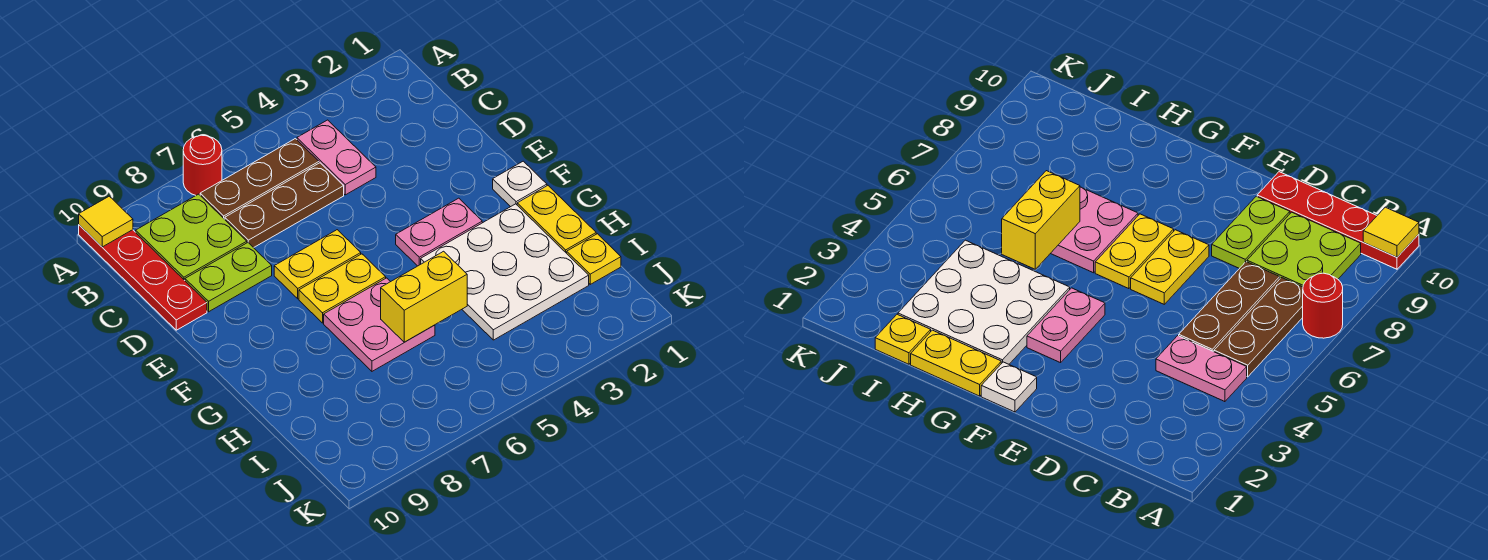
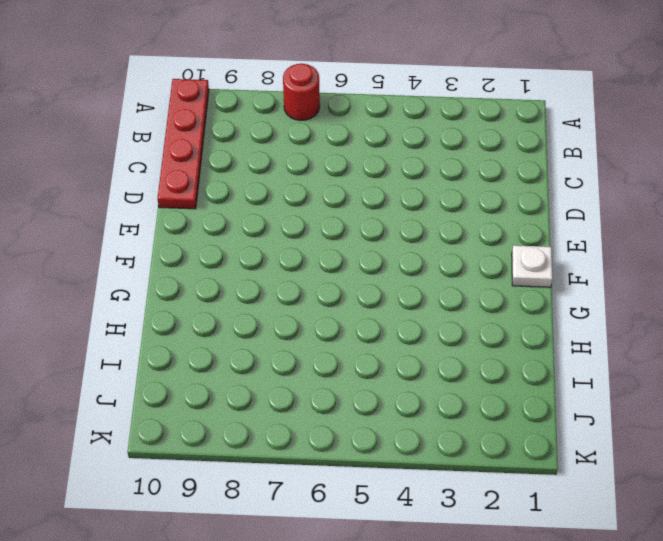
none -> pink 1x2 plate [297,120,376,195]
none -> brown 1x3 plate [200,139,319,219]
none -> lime 2x2 plate [136,194,247,280]

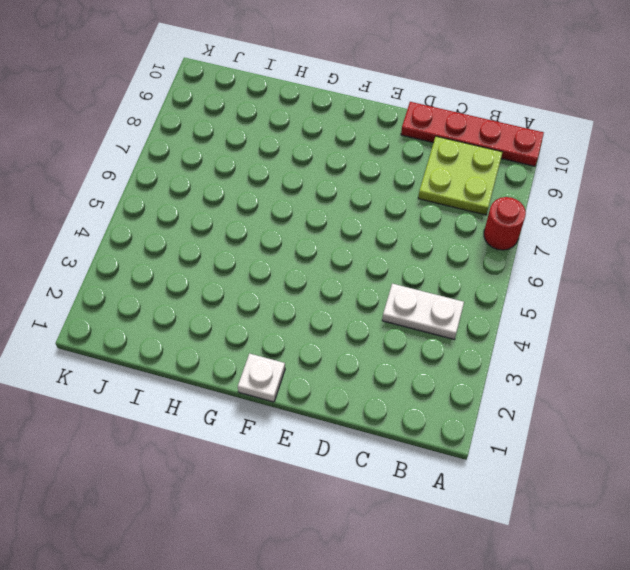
white 1x2 plate [382,284,464,339] -> pink 1x2 plate [297,120,376,195]
none -> brown 1x3 plate [200,139,319,219]
none -> brown 1x3 plate [225,163,344,248]
none -> lime 1x2 plate [185,243,272,312]

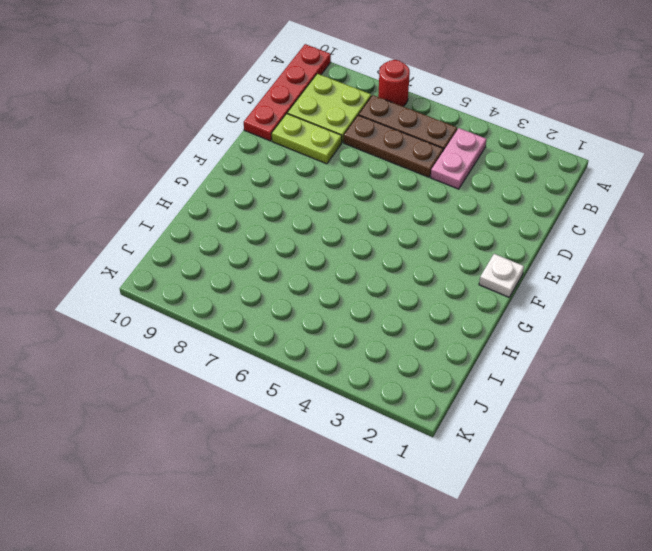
none -> yellow 1x2 plate [274,230,361,299]
none -> pink 1x2 plate [396,198,482,266]
none -> yellow 1x2 plate [299,254,386,323]

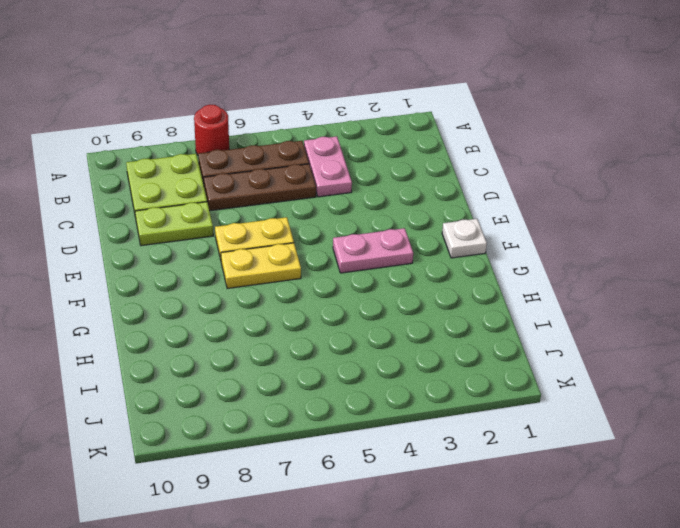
none -> red 1x4 plate [79,225,207,330]
none -> yellow 1x2 plate [517,186,596,253]
none -> white 3x3 plate [421,204,589,340]

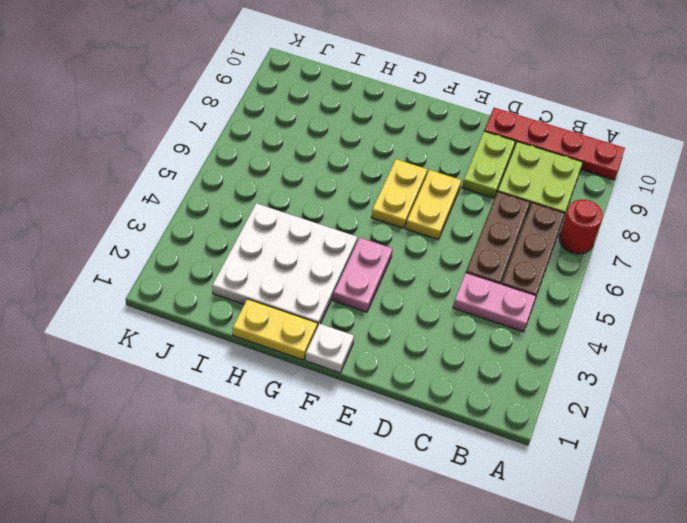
none -> pink 2x2 plate [324,278,435,371]
none -> yellow 1x1 plate [567,234,621,284]
none -> yellow 1x1 tile [79,196,133,247]

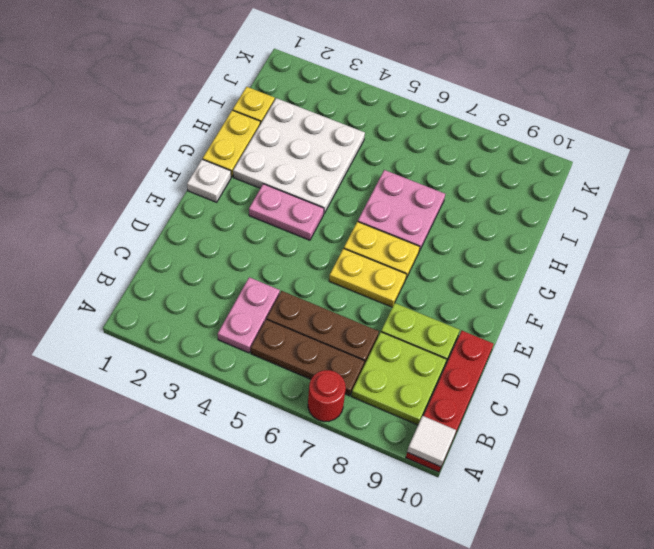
white 1x1 tile [407,416,456,467] -> yellow 1x1 tile [79,196,133,247]
none -> yellow 1x2 brick [381,251,467,342]

